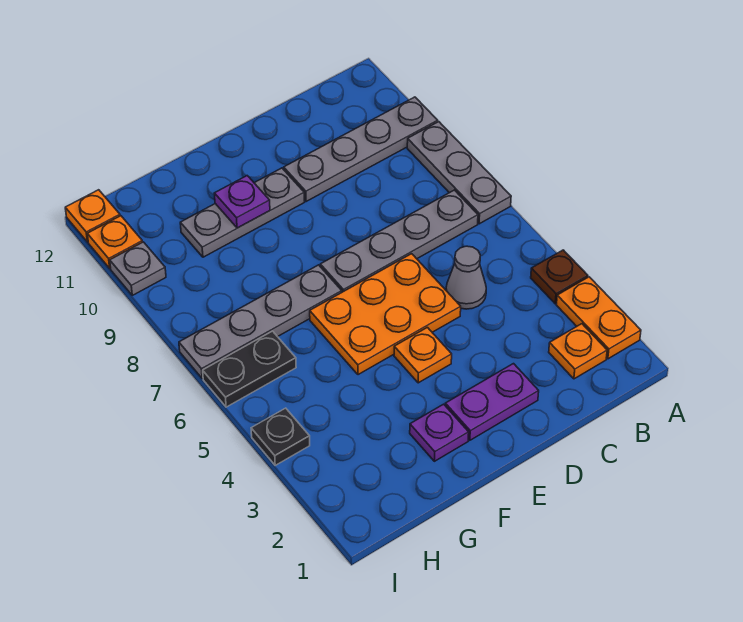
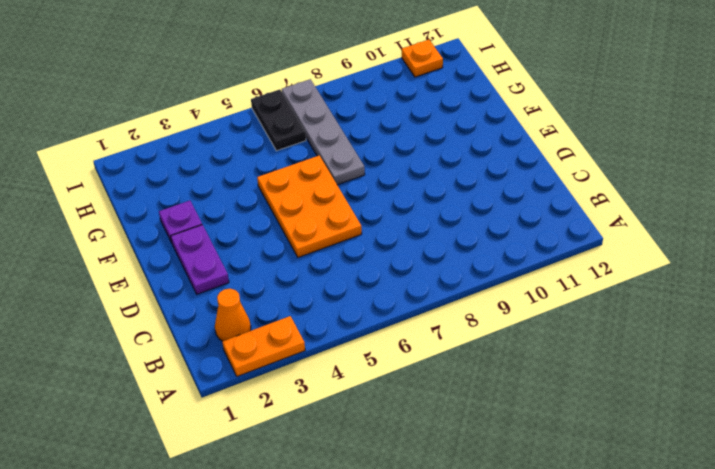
orange 1x1 cone [215,289,251,341] -> orange 1x1 plate [549,324,607,379]
none -> brown 1x1 plate [531,250,588,304]
none -> grey 1x3 plate [407,122,511,224]
none -> grey 1x4 plate [284,97,438,202]

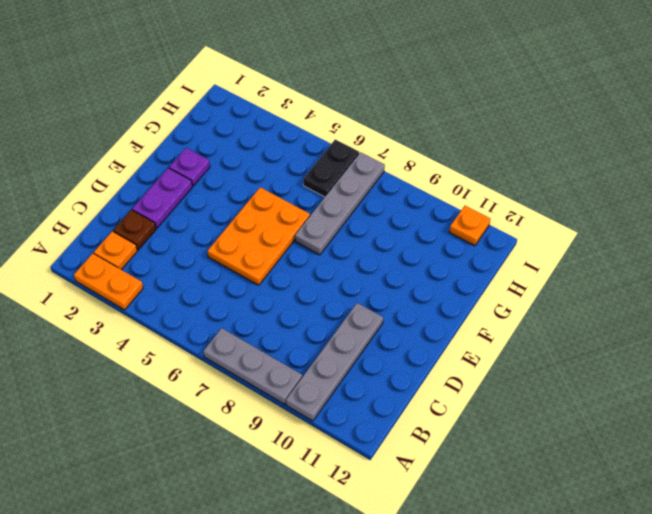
brown 1x1 plate [113,210,156,250] -> brown 1x1 plate moved to [531,250,588,304]
none -> grey 1x4 plate [320,190,478,292]
none -> grey 1x1 cone [446,246,486,309]
none -> orange 1x1 plate [394,327,452,383]

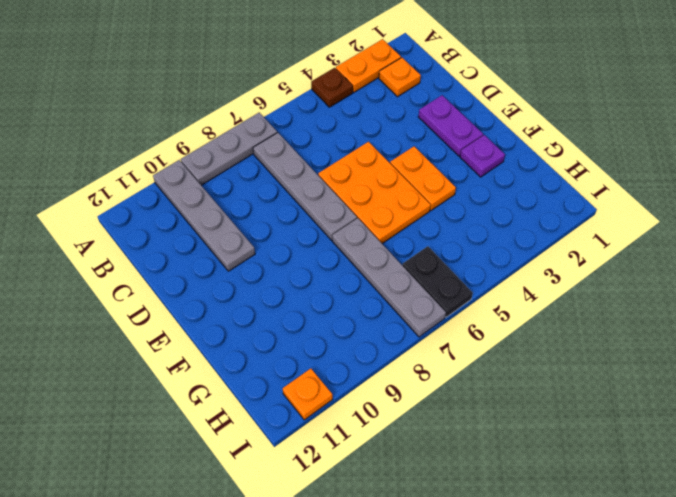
orange 1x2 plate [390,146,456,210] -> orange 1x1 plate [394,327,452,383]
none -> grey 1x1 cone [446,246,486,309]
none -> grey 1x3 plate [180,168,305,257]
none -> black 1x1 plate [251,408,310,465]

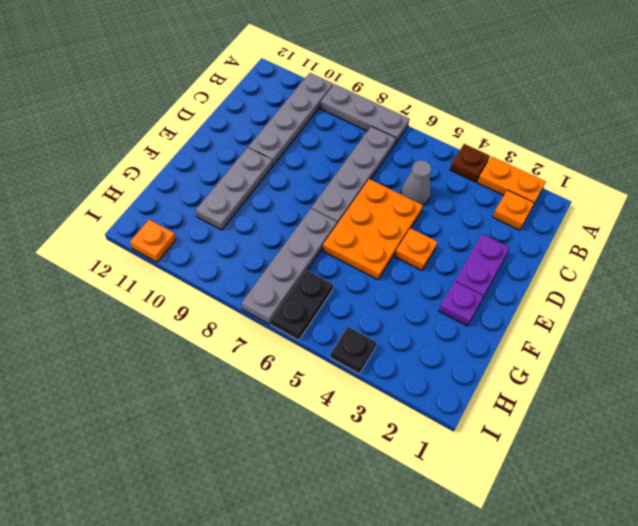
none -> grey 1x1 plate [110,242,166,295]
none -> orange 1x1 plate [65,190,120,242]
none -> purple 1x1 plate [214,176,270,228]

